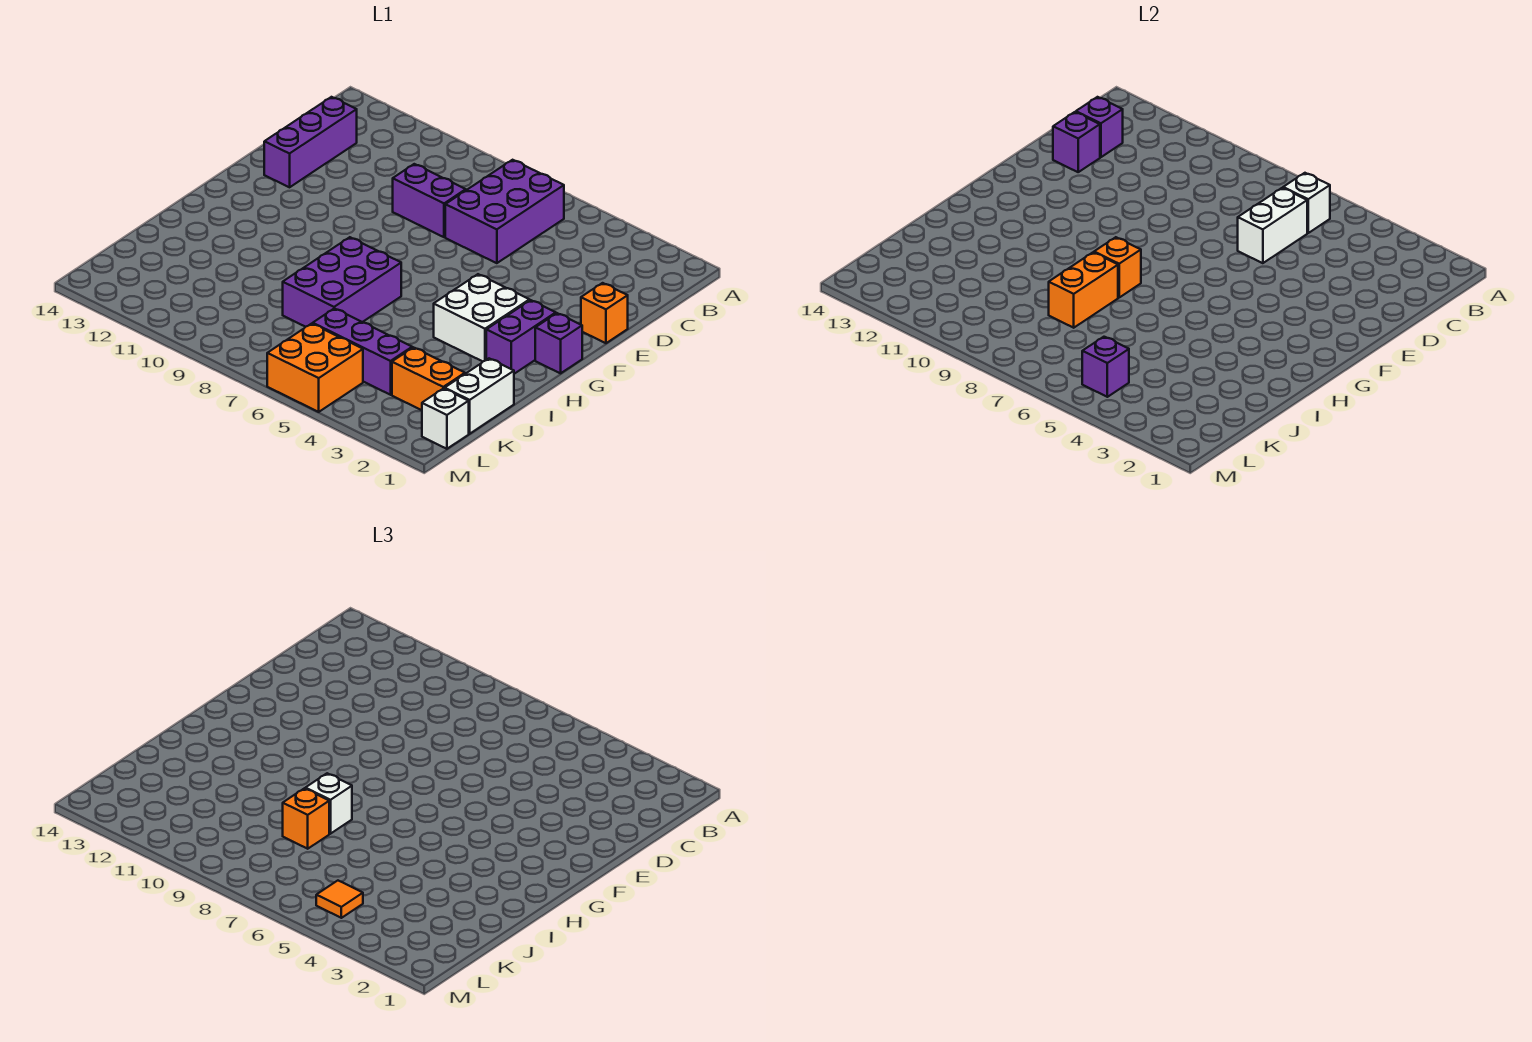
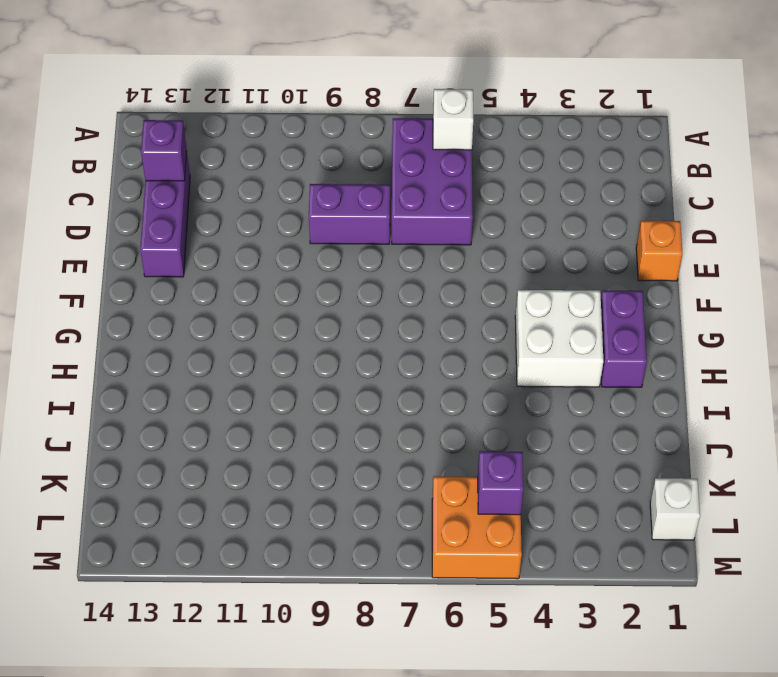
none -> purple 1x1 brick [535,313,582,373]
none -> purple 2x3 brick [283,237,401,327]
none -> white 1x2 brick [445,359,514,434]

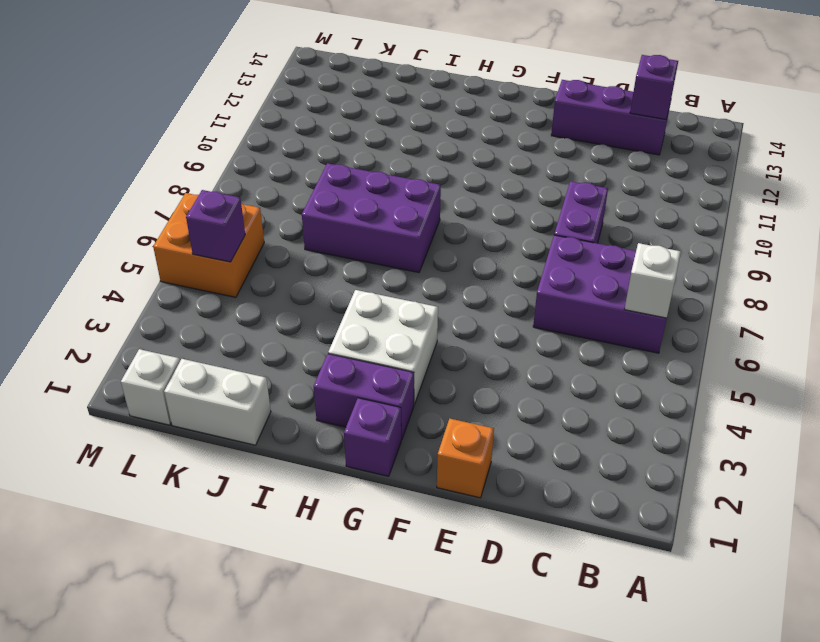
none -> orange 1x2 brick [392,348,465,410]
none -> purple 1x3 brick [313,308,412,395]
none -> white 1x2 brick [1238,188,1307,263]

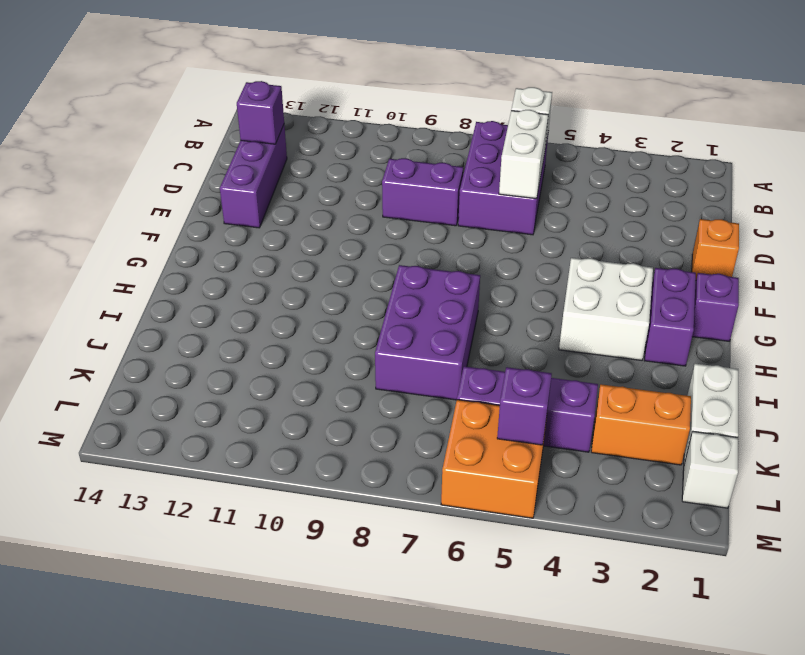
none -> purple 1x1 brick [1053,112,1100,172]
none -> orange 1x1 brick [1094,237,1141,297]
none -> orange 1x2 brick [1049,252,1118,328]

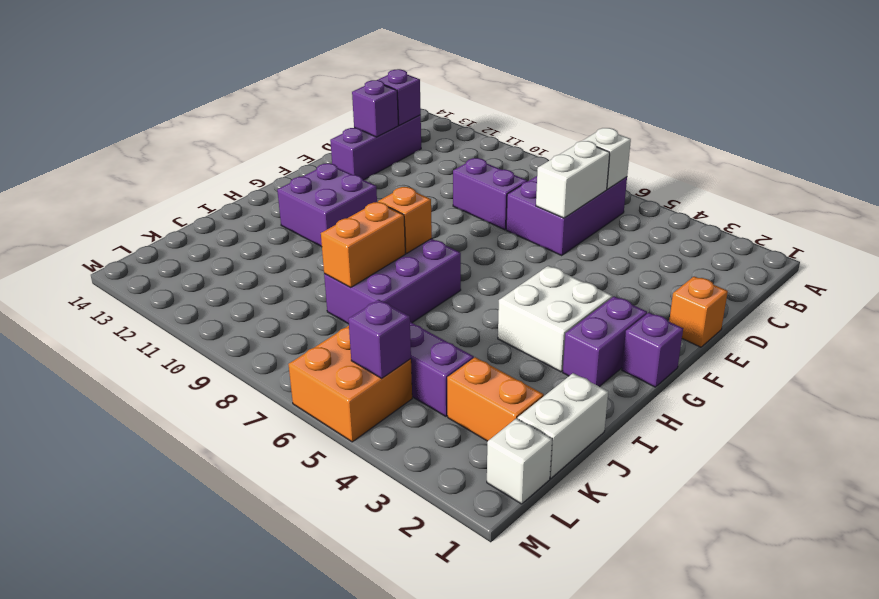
purple 2x2 brick [277,163,377,247] -> none
none -> white 1x1 brick [305,773,352,834]
none -> orange 1x1 brick [283,788,329,849]
none -> orange 1x1 tile [316,881,363,918]

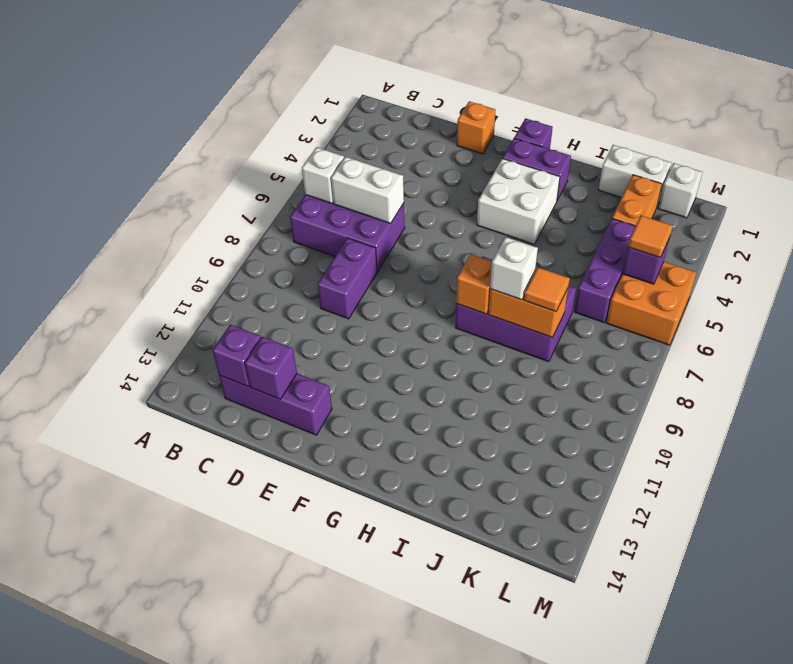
orange 1x1 tile [524,267,570,312] -> orange 1x1 brick [283,788,329,849]

